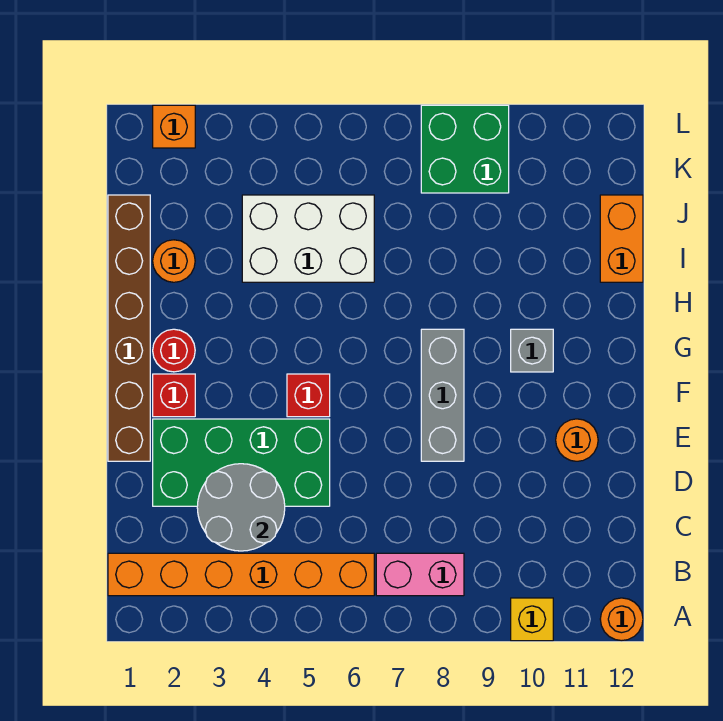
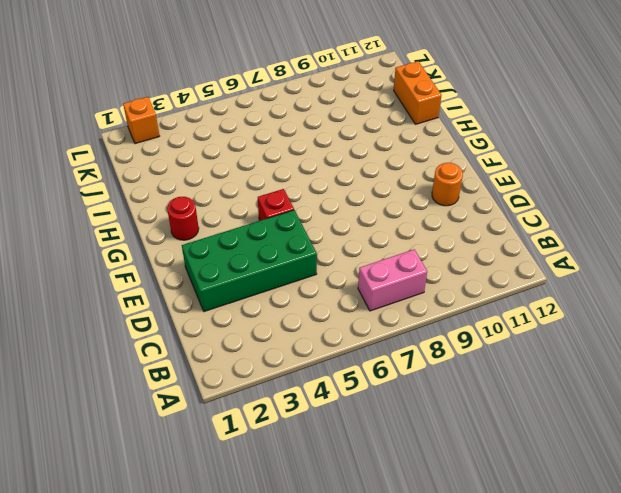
none -> yellow 1x1 brick [511,598,553,641]
none -> orange 1x1 round brick [600,598,643,641]
none -> orange 1x6 brick [108,553,374,596]

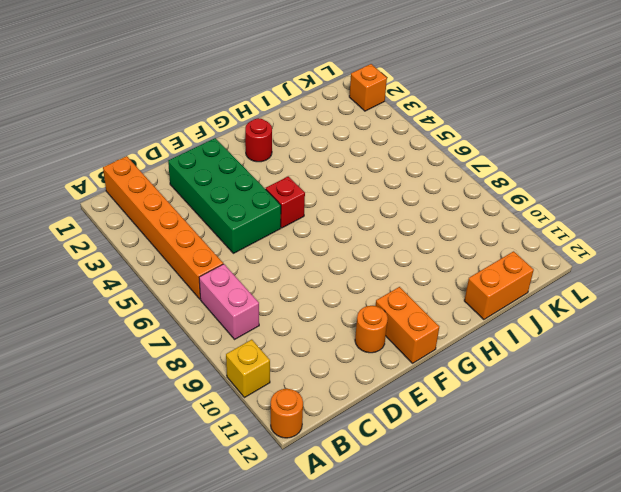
orange 1x2 brick [376,287,439,363] -> none
none -> brown 1x6 brick [108,195,150,461]
none -> grey 1x3 brick [421,329,464,461]
none -> red 1x1 brick [153,374,195,417]

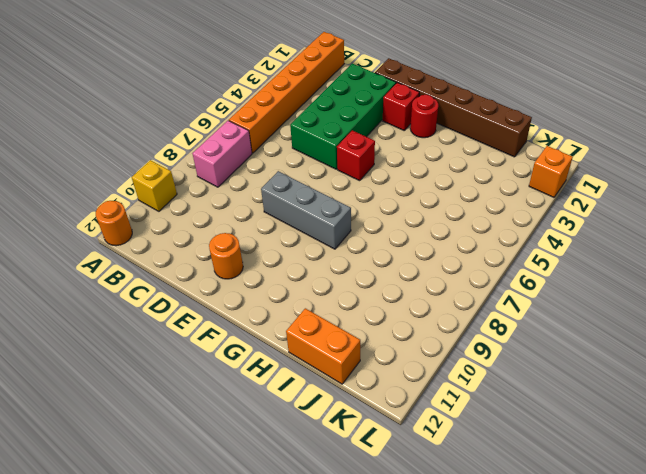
none -> grey 1x1 brick [511,329,553,372]
none -> orange 1x1 round brick [153,240,195,282]
none -> white 2x3 brick [242,195,374,282]

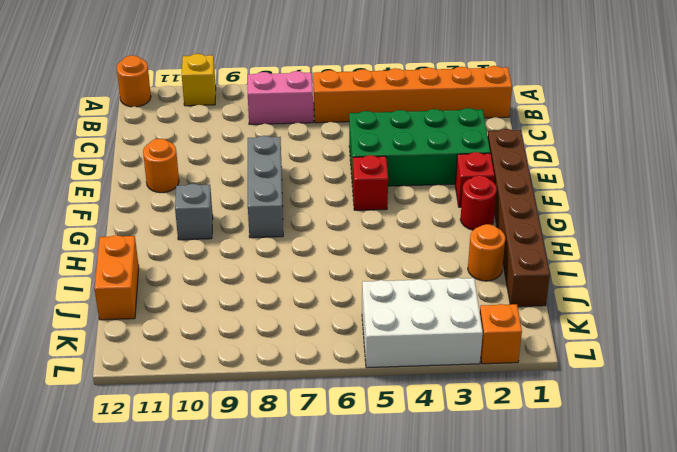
white 2x3 brick [362,278,483,368] -> white 2x3 brick moved to [242,195,374,282]
none -> green 2x2 brick [421,105,509,193]
none -> grey 2x2 round brick [197,464,285,551]

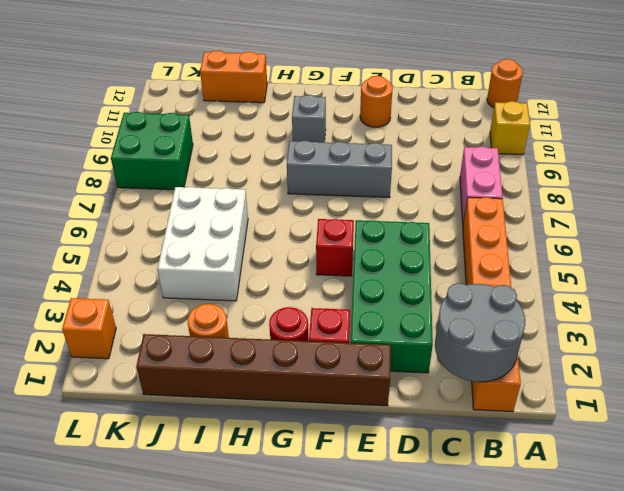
grey 2x2 round brick [435,283,525,382] -> grey 2x2 round brick moved to [197,464,285,551]

